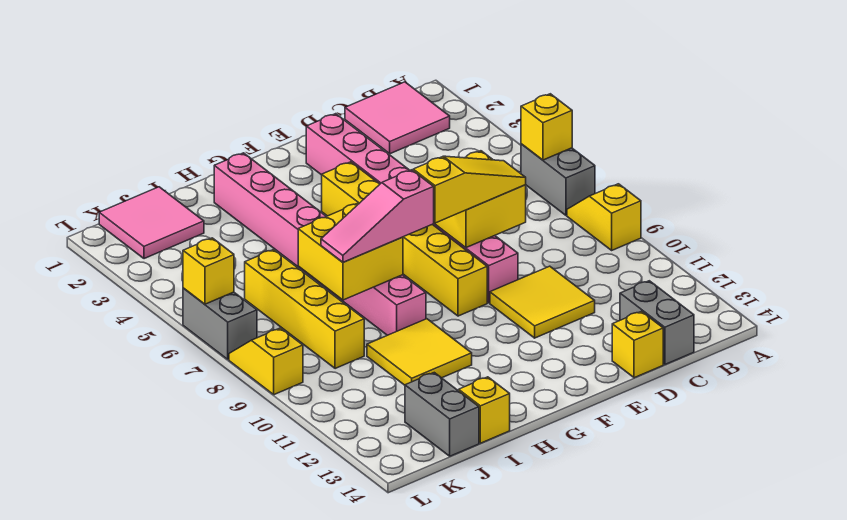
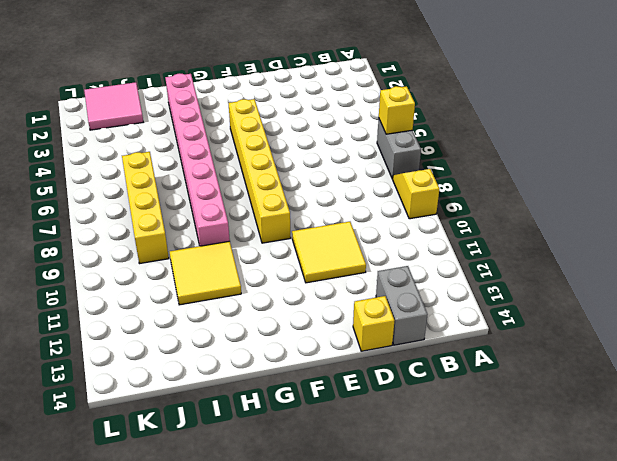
none -> pink 2x2 tile [345,82,450,154]
none -> pink 1x8 brick [306,114,518,303]
none -> yellow 1x1 brick [459,377,510,443]

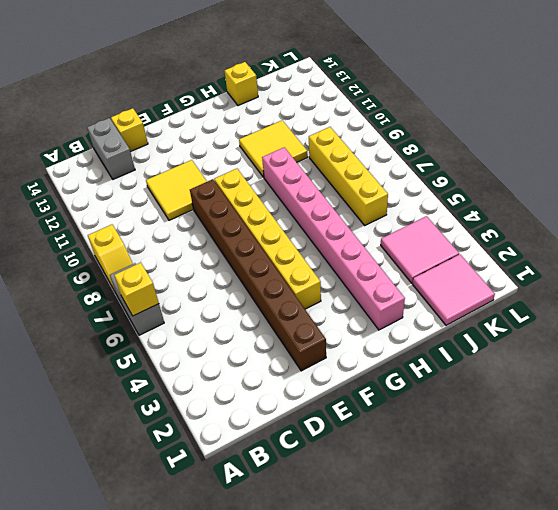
brown 1x8 brick [190,179,326,371] -> pink 1x8 brick [306,114,518,303]
pink 2x2 tile [381,216,459,283] -> pink 2x2 tile moved to [345,82,450,154]
none -> grey 1x2 brick [405,373,479,456]
none -> grey 1x2 brick [183,288,257,359]
none -> yellow 1x2 slope [229,328,303,395]

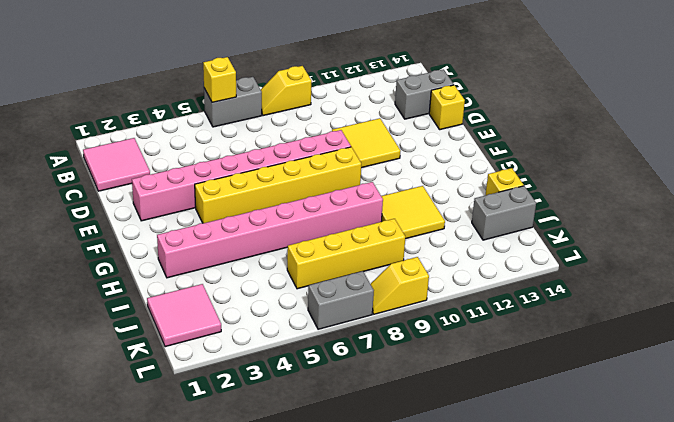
none -> yellow 2x2 brick [434,151,526,248]
none -> yellow 2x2 brick [298,203,403,300]
none -> yellow 1x1 brick [183,238,234,304]

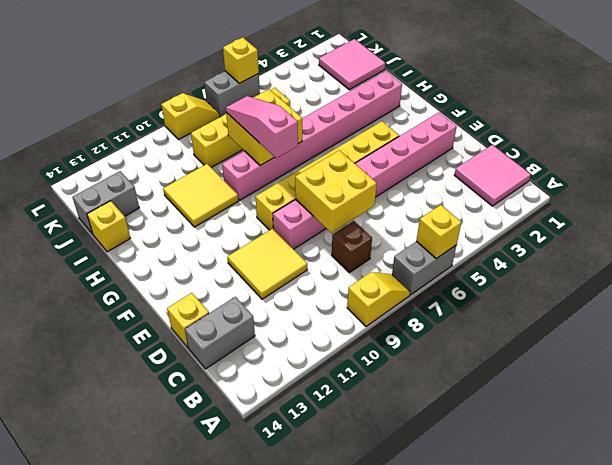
brown 1x1 brick [332,221,372,273] -> none
none -> yellow 1x3 slope [413,156,526,223]

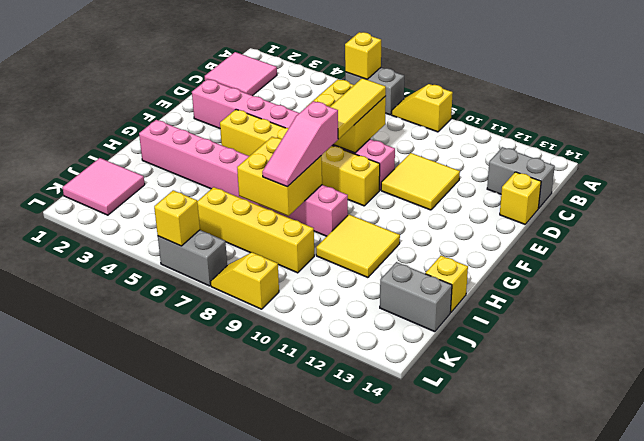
yellow 1x3 tile [330,78,386,139] -> yellow 1x3 slope [413,156,526,223]

